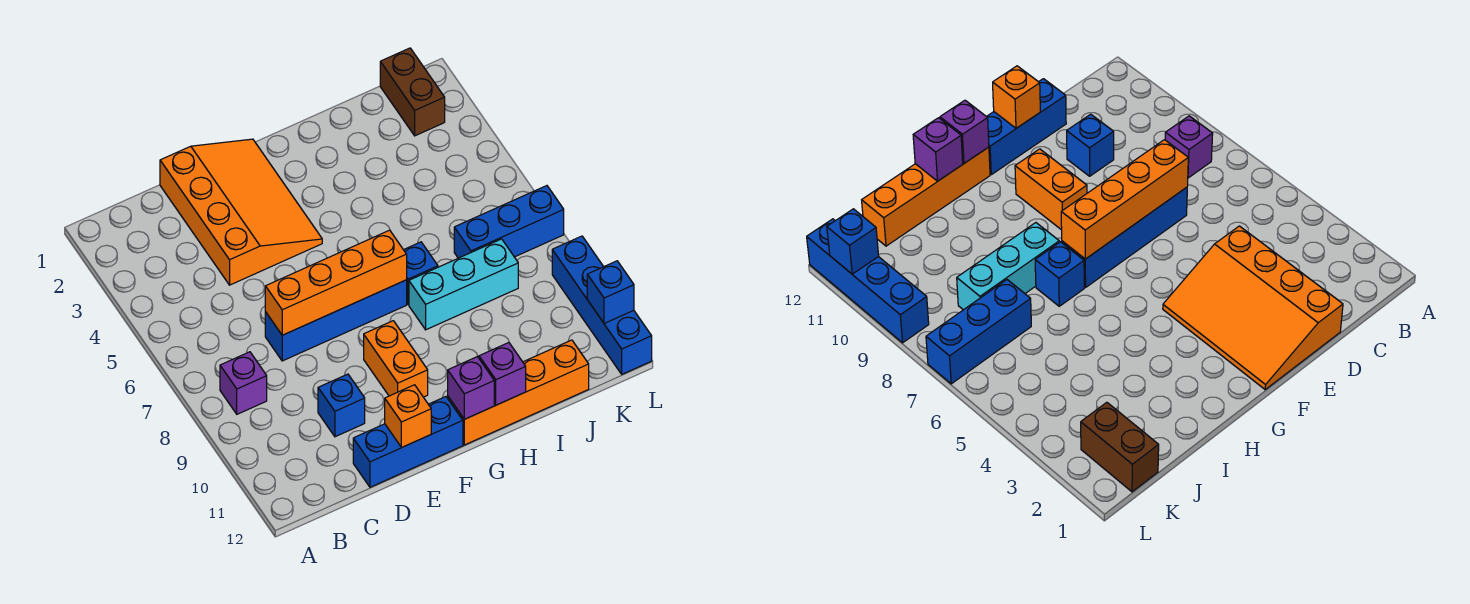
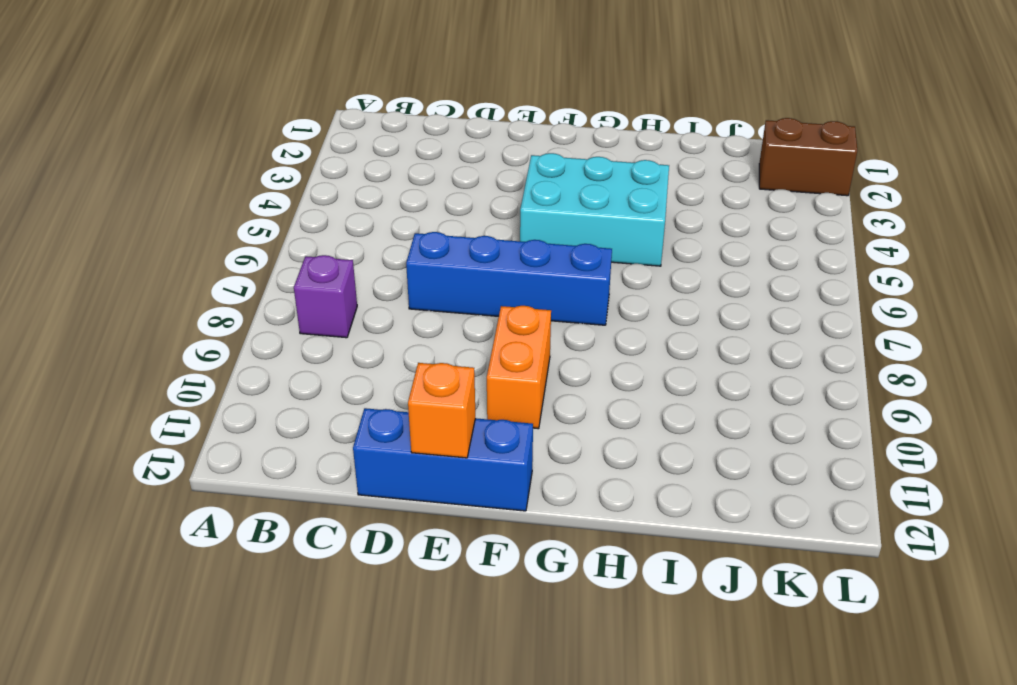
cyan 2x3 brick [520,153,669,266] -> orange 3x4 slope [160,139,322,285]
brown 1x2 brick [759,118,858,196] -> brown 1x2 brick turned to [380,48,445,136]
none -> blue 1x1 brick [318,374,365,437]
none -> orange 1x4 brick [448,340,589,445]
none -> blue 1x1 brick [404,242,438,305]

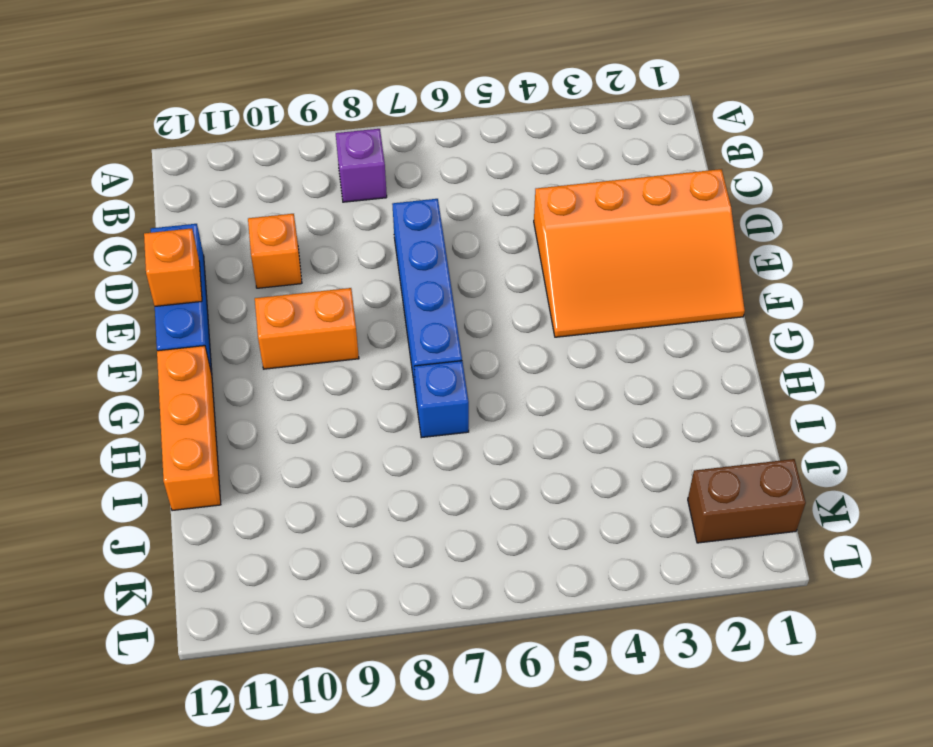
orange 1x1 brick [248,214,302,288] -> blue 1x1 brick [318,374,365,437]
orange 1x3 brick [157,346,221,511] -> orange 1x4 brick [448,340,589,445]
none -> cyan 1x3 brick [409,239,518,330]
none -> blue 1x3 brick [454,186,564,258]
none -> blue 1x4 brick [552,236,652,374]

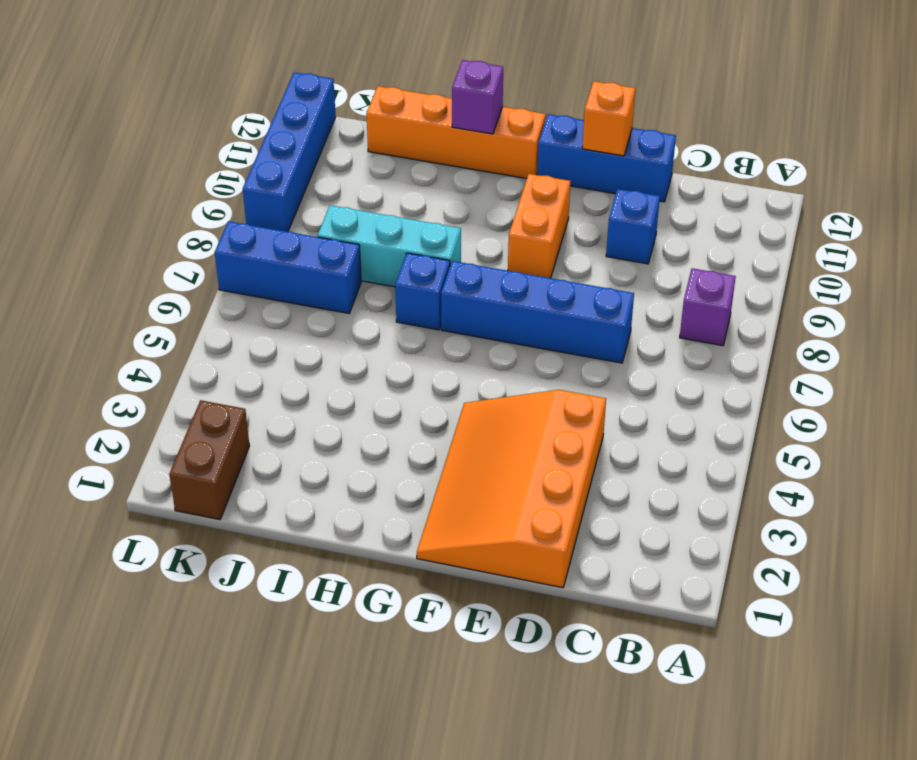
none -> orange 1x4 brick [265,230,407,335]
none -> purple 1x1 brick [448,356,494,419]
none -> blue 1x1 brick [587,261,634,323]

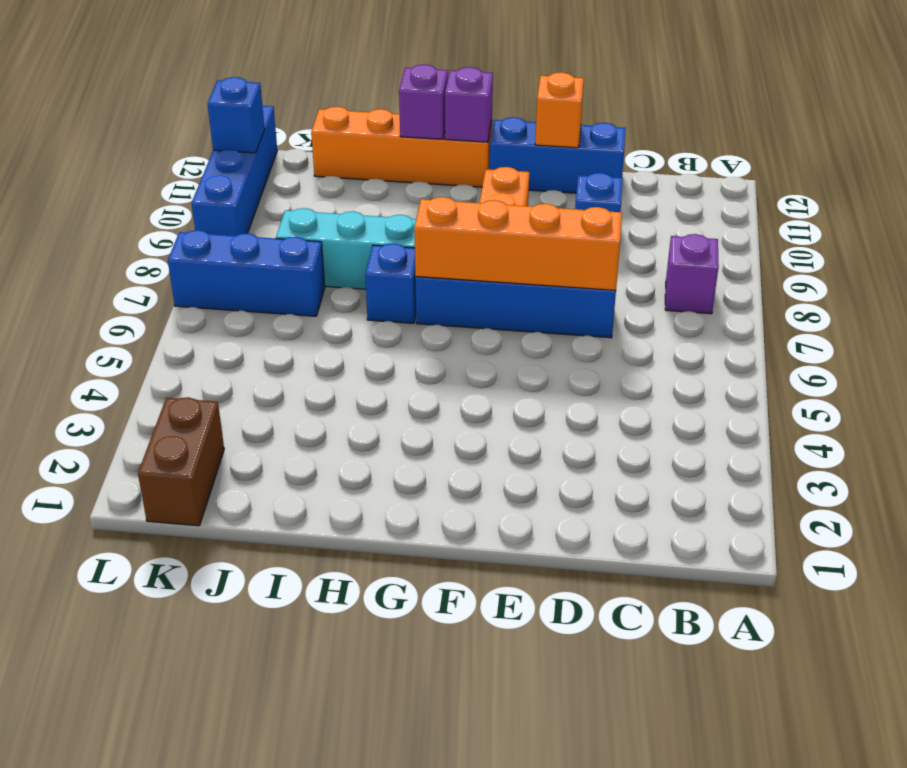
none -> orange 3x4 slope [160,139,322,285]

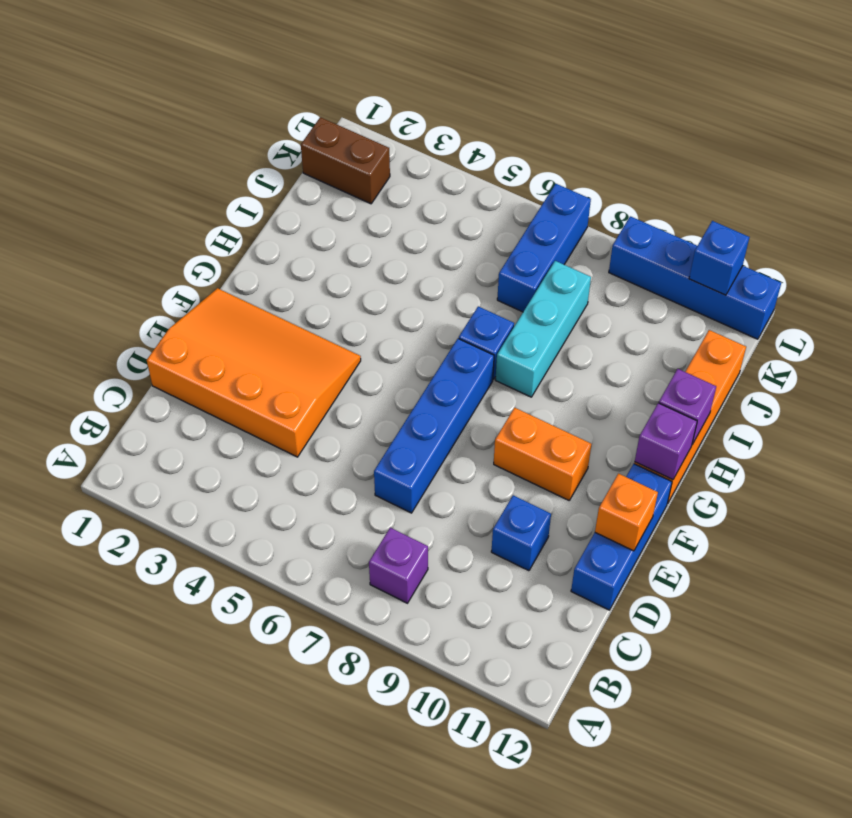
none -> orange 1x4 brick [265,230,407,335]

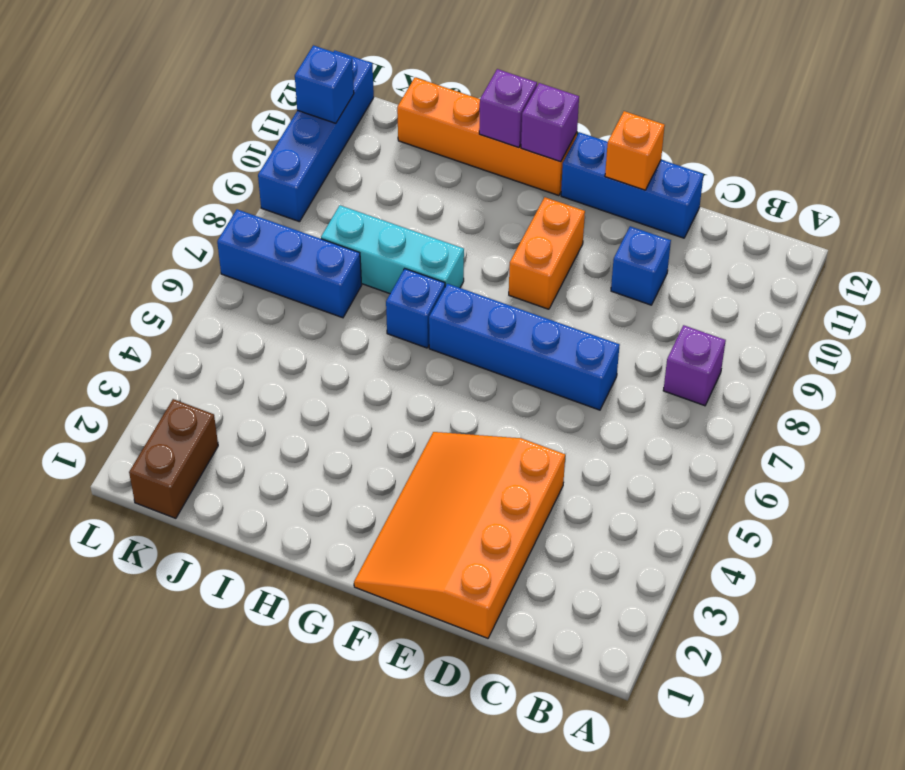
none -> orange 1x4 brick [265,230,407,335]

